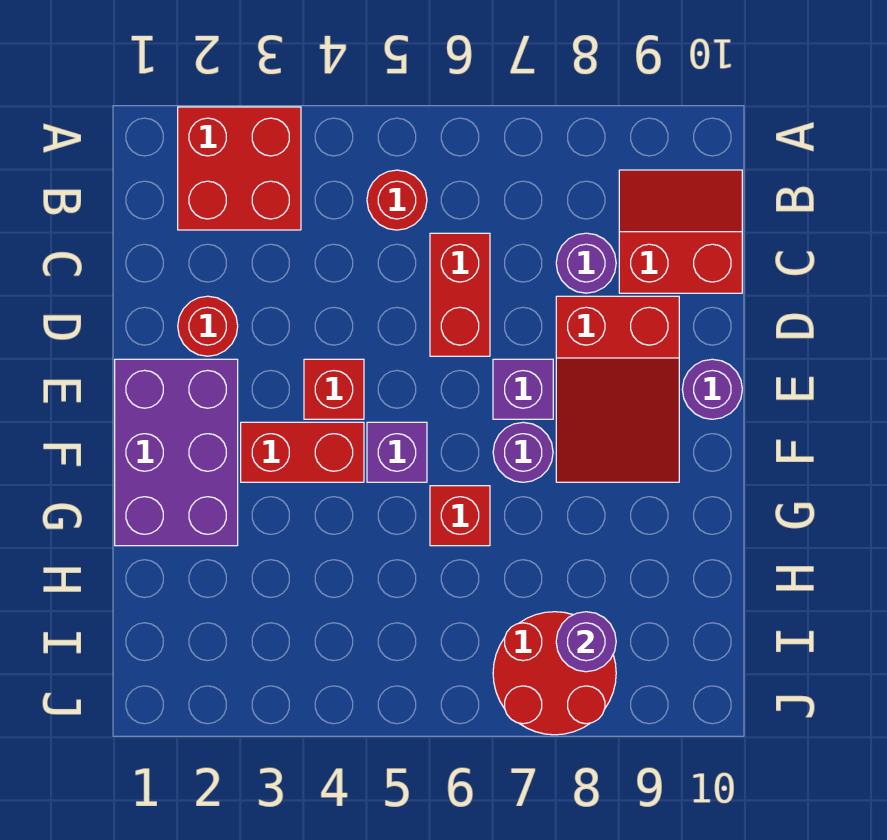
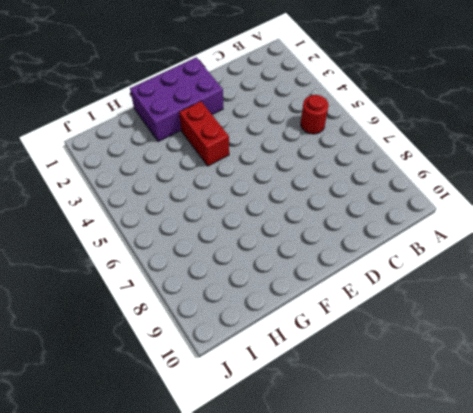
none -> red 2x2 brick [178,107,301,230]
none -> red 2x2 slope [619,170,742,293]
none -> red 1x2 brick [430,233,490,356]

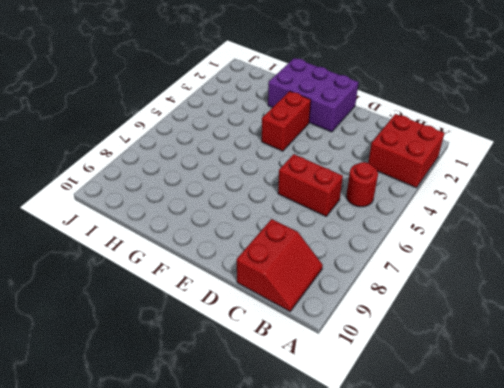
none -> purple 1x1 round brick [556,233,616,293]
none -> red 1x1 round brick [178,296,238,356]
none -> red 2x3 slope [556,296,679,482]

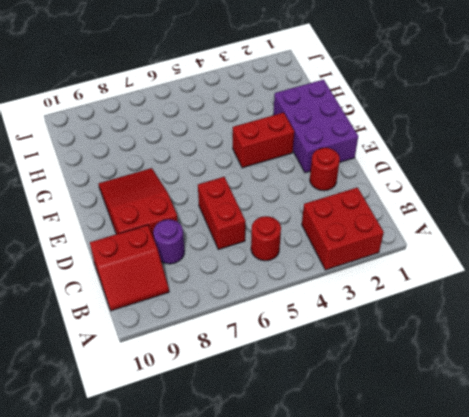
none -> red 1x1 brick [304,359,364,419]
none -> purple 1x1 brick [493,359,553,419]
none -> purple 1x1 round brick [682,359,742,419]

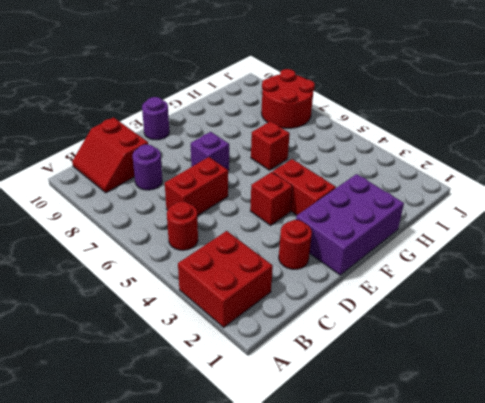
none -> red 2x3 slope [556,296,679,482]
none -> purple 1x1 brick [367,422,427,482]
none -> purple 1x1 round brick [493,422,553,482]

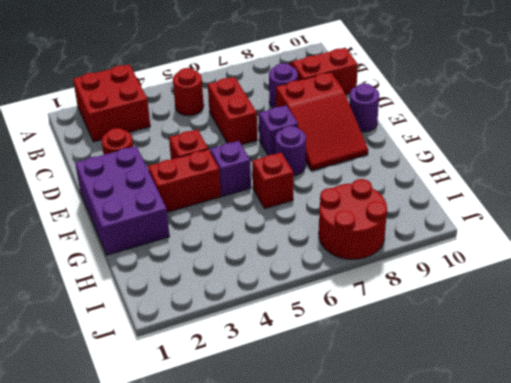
none -> purple 1x1 round brick [556,612,616,672]

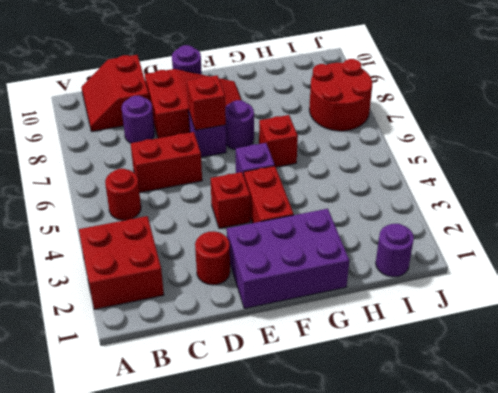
red 1x1 brick [187,75,226,130] -> none
purple 1x1 round brick [376,224,414,277] -> purple 1x1 round brick moved to [556,612,616,672]

